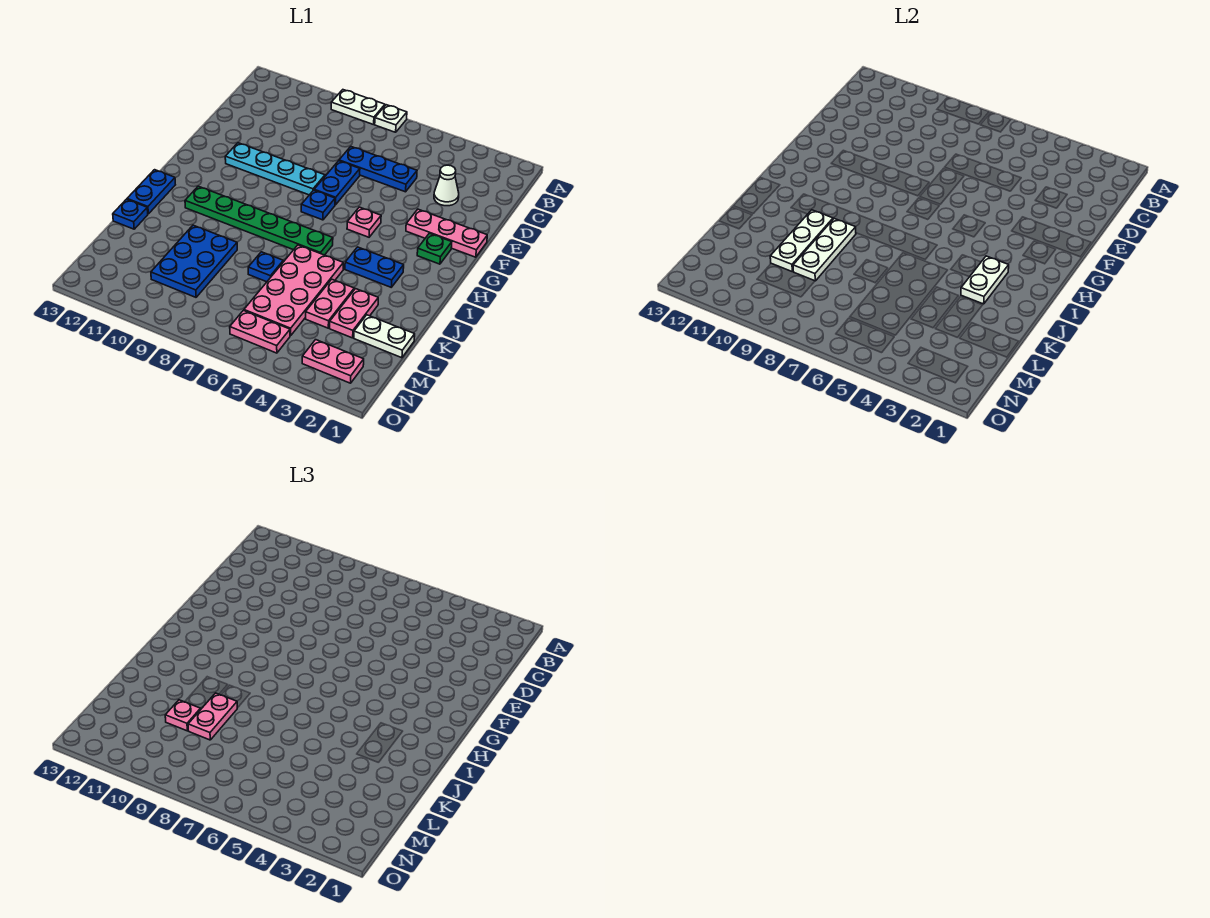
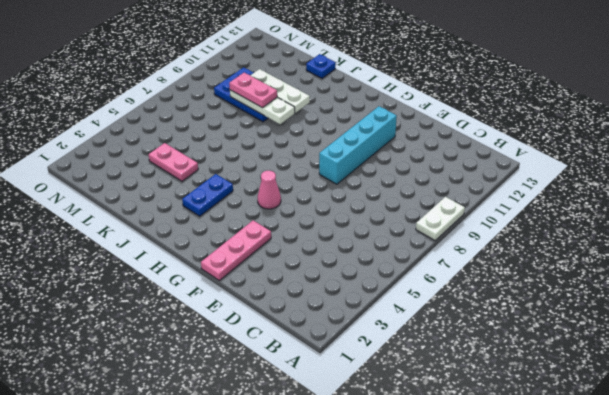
cyan 1x4 brick [319,106,397,184] -> cyan 1x4 plate [225,143,325,195]
pink 1x1 cone [258,171,281,209] -> pink 1x1 plate [347,207,381,237]
none -> white 1x1 plate [375,105,407,132]
none -> white 1x1 cone [434,165,459,206]
none -> blue 1x3 plate [339,147,417,192]

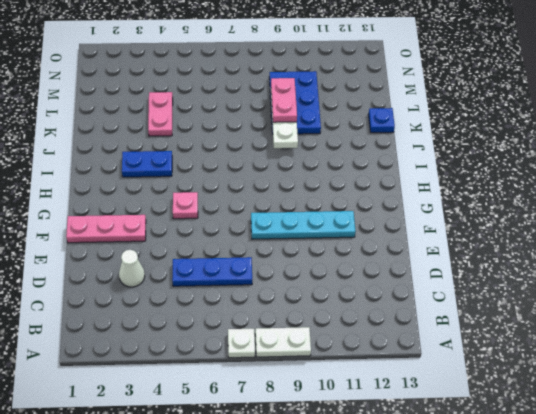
none -> blue 1x2 plate [314,161,360,205]
none -> green 1x1 plate [417,233,452,264]
none -> blue 1x1 plate [301,190,335,220]

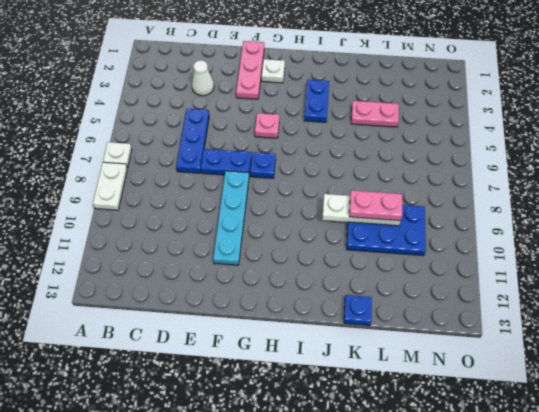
white 1x1 plate [261,59,285,83] -> green 1x1 plate [417,233,452,264]
none -> green 1x6 plate [185,186,333,255]
none -> blue 1x2 plate [127,170,175,214]
none -> pink 2x4 plate [244,245,343,336]

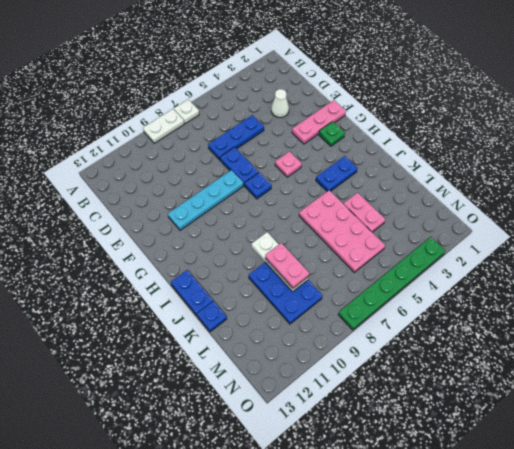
green 1x6 plate [338,237,446,330] -> green 1x6 plate moved to [185,186,333,255]
none -> pink 1x2 plate [330,289,378,338]
none -> blue 1x1 plate [248,252,283,282]
none -> white 1x2 plate [354,315,415,358]

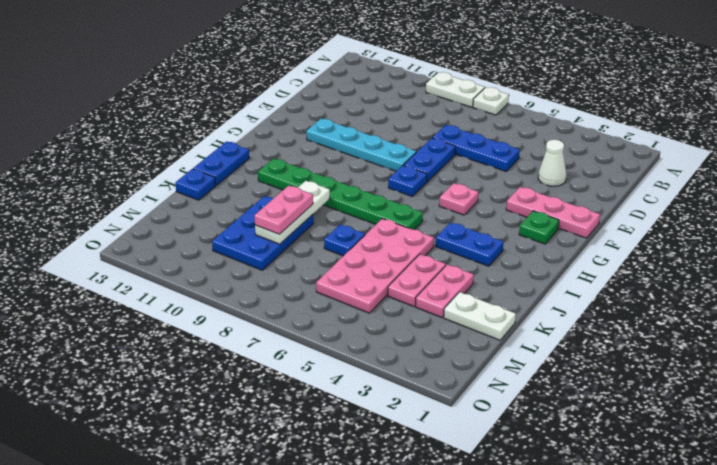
none -> pink 1x2 plate [302,340,364,383]
none -> pink 1x2 plate [230,310,290,353]
none -> white 1x2 plate [961,256,1009,304]

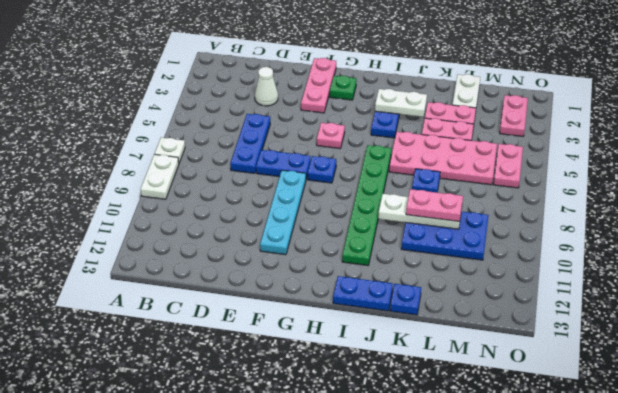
none -> white 1x3 plate [770,210,833,271]
none -> pink 1x1 plate [165,700,201,731]

